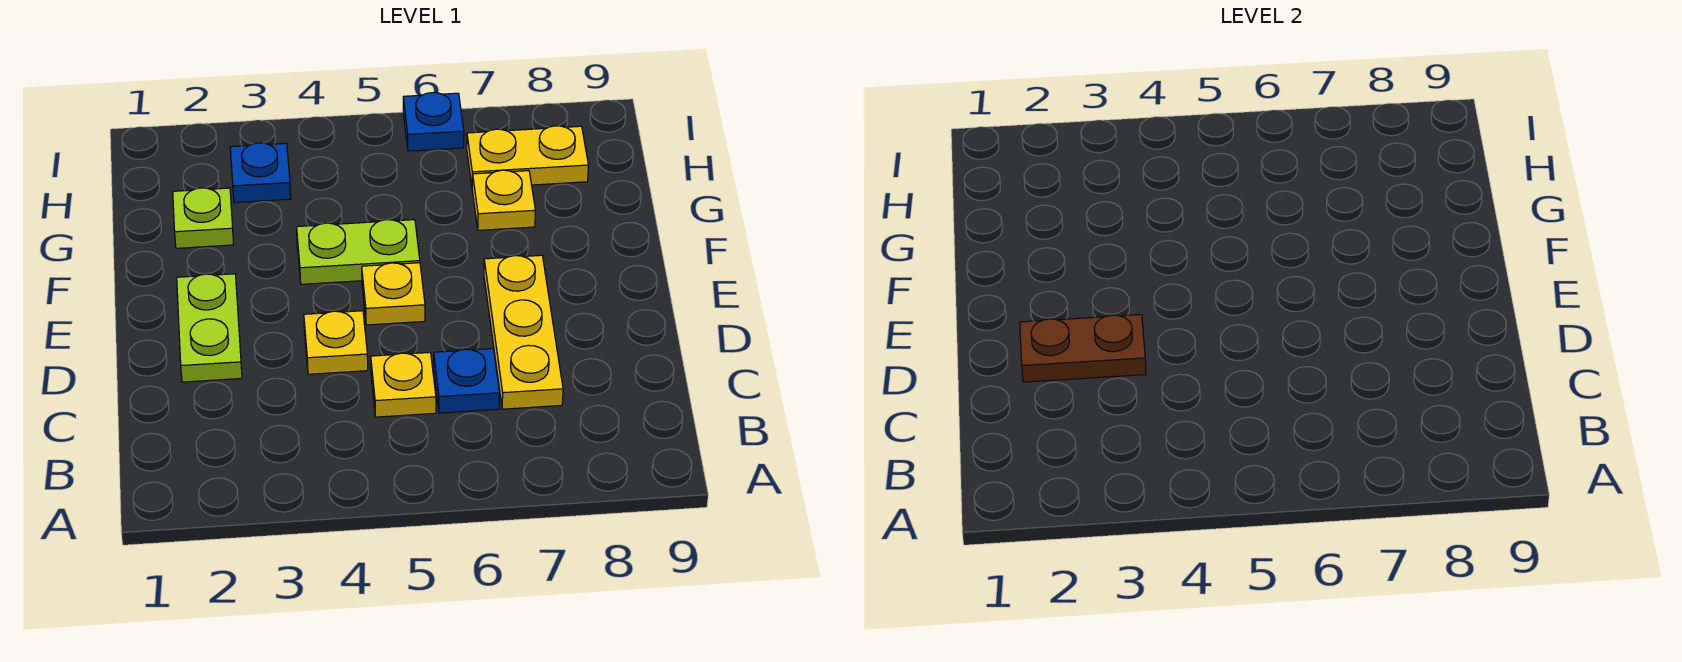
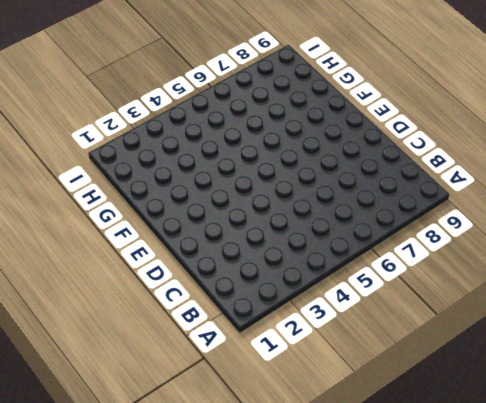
none -> yellow 1x1 plate [371,352,436,417]
none -> blue 1x1 plate [434,349,500,413]
none -> yellow 1x3 plate [484,255,563,409]

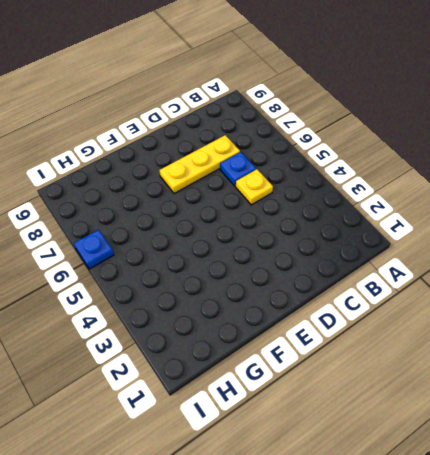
none -> lime 1x2 plate [177,274,242,382]
none -> yellow 1x1 plate [304,311,368,374]
none -> yellow 1x1 plate [362,263,425,325]

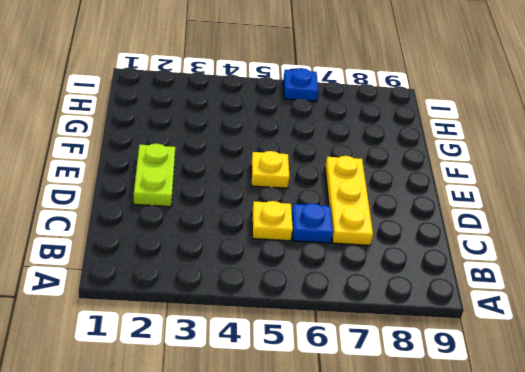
none -> yellow 1x1 plate [304,311,368,374]
none -> lime 1x2 plate [297,220,420,284]
none -> lime 1x1 plate [173,188,234,248]

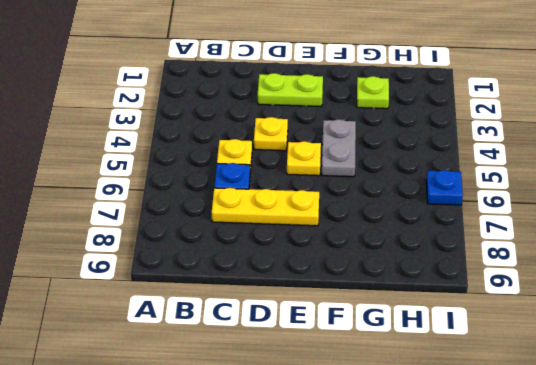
grey 1x2 plate [322,119,356,177] -> lime 1x2 plate [297,220,420,284]
none -> yellow 1x1 plate [472,170,535,230]
none -> blue 1x1 plate [230,143,291,203]
none -> yellow 1x2 plate [467,126,588,185]

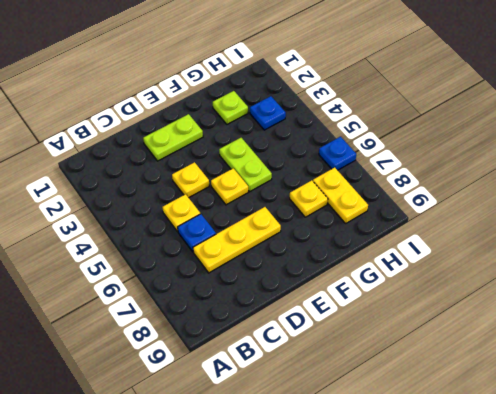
none -> brown 1x2 plate [1020,315,1146,382]

